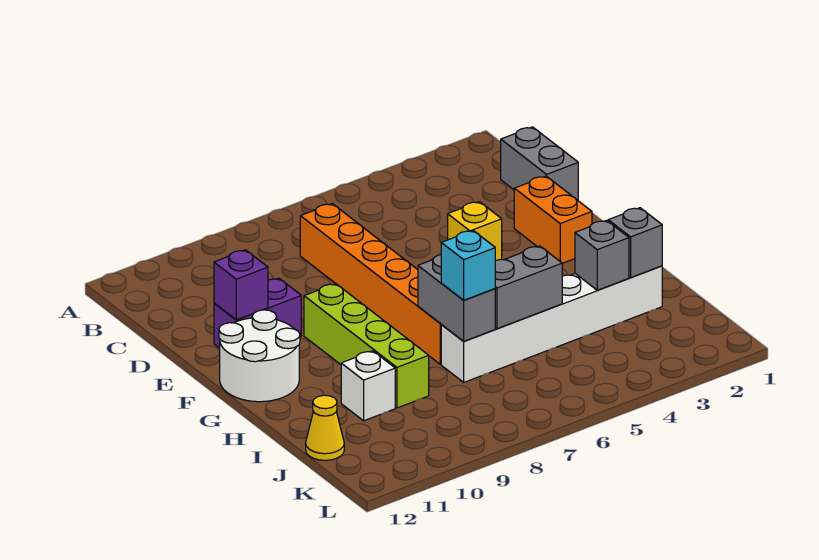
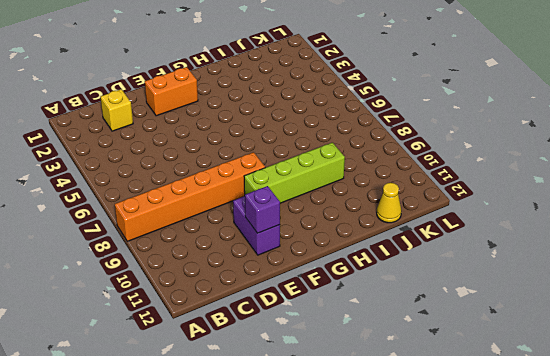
orange 1x6 brick [115,152,265,241] -> orange 1x6 brick moved to [300,204,442,364]
yellow 1x1 brick [100,89,133,131] -> yellow 1x1 brick moved to [448,202,502,260]
none -> grey 1x2 brick [501,127,578,200]
none -> white 2x2 round brick [219,310,300,402]
none -> white 1x6 brick [441,266,662,382]

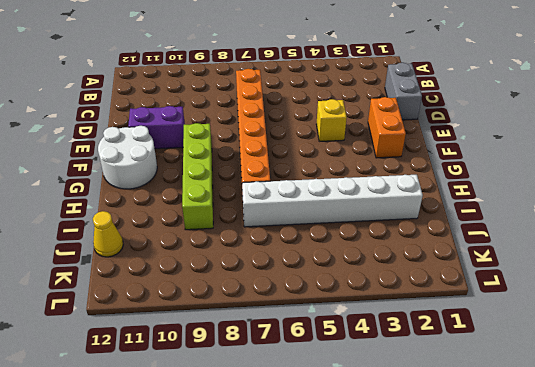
none -> white 1x1 brick [341,351,395,421]
none -> purple 1x1 brick [214,250,268,320]
none -> grey 1x2 brick [418,255,495,341]

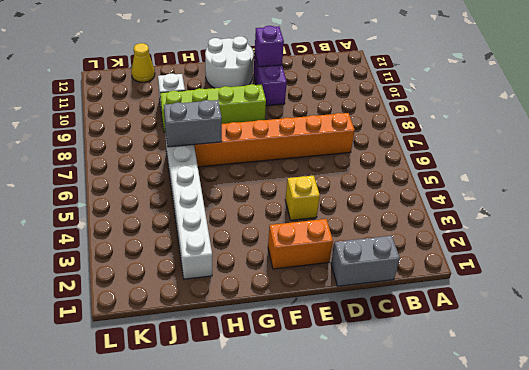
none -> grey 1x1 brick [608,208,662,277]
none -> grey 1x1 brick [575,220,629,290]
none -> grey 1x2 brick [495,246,562,329]

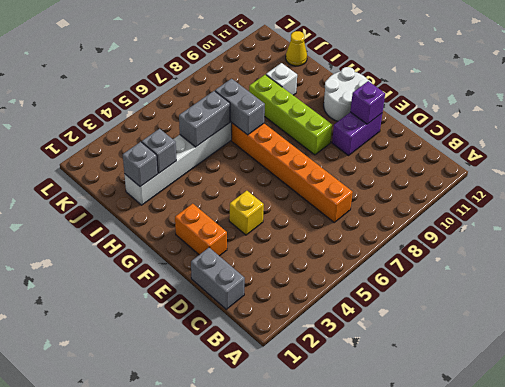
none -> cyan 1x1 brick [441,231,495,300]

